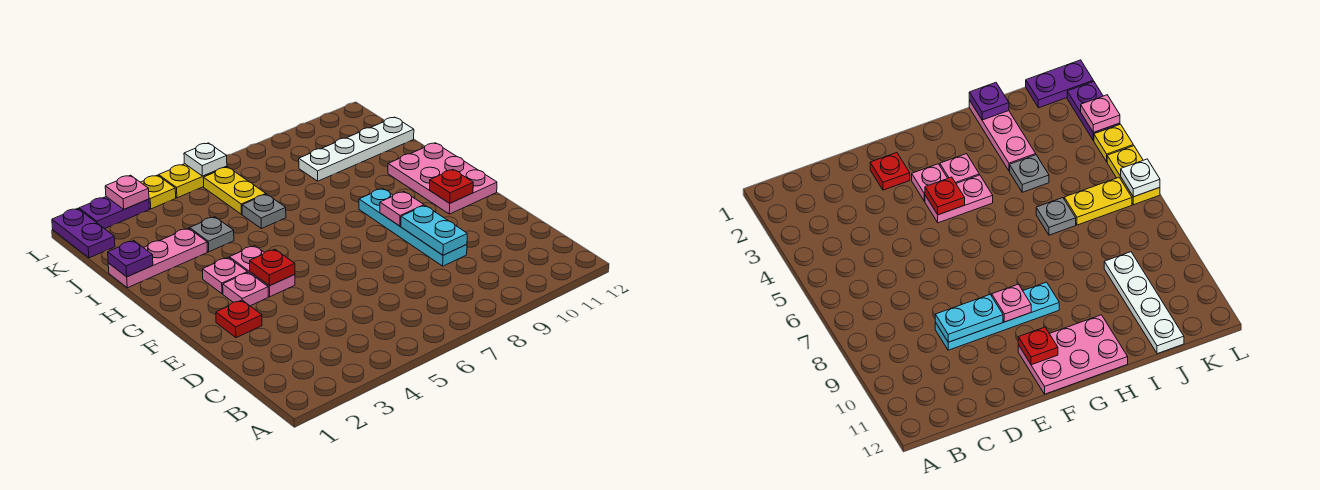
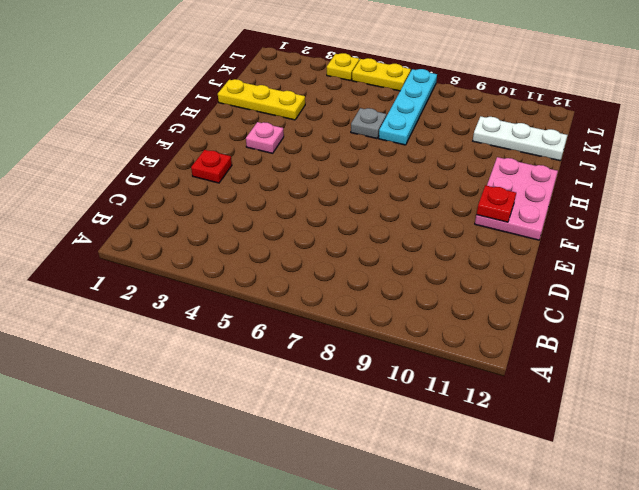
yellow 1x3 plate [218,79,305,120] -> pink 1x3 plate [108,228,207,288]
cyan 1x4 plate [379,69,437,145] -> cyan 1x4 plate moved to [359,189,467,266]
white 1x3 plate [473,116,567,161] -> white 1x4 plate [299,117,414,181]
none -> pink 1x1 plate [223,272,268,306]
none -> pink 1x2 plate [229,246,295,297]
none -> grey 1x1 plate [190,217,234,252]

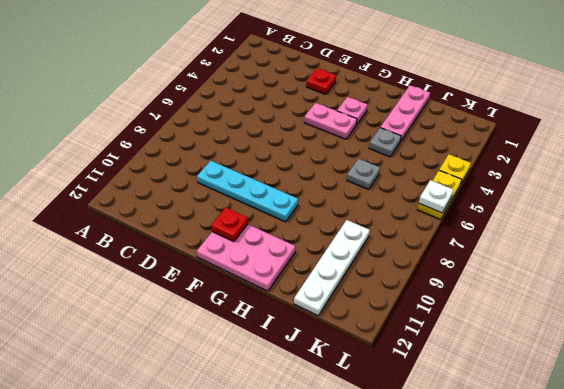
none -> pink 1x1 plate [223,272,268,306]
none -> yellow 1x2 plate [203,167,266,214]
none -> purple 1x2 plate [52,208,115,258]

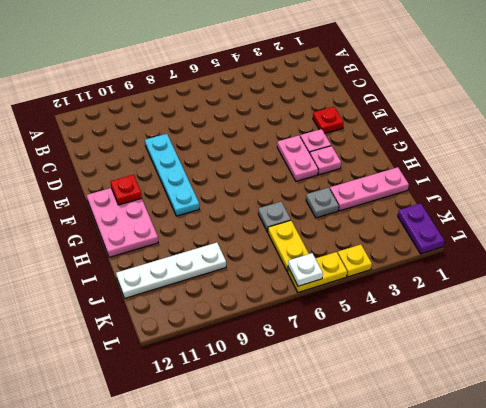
none -> purple 1x2 plate [79,197,149,229]
none -> cyan 1x2 plate [401,206,467,255]
none -> red 1x1 plate [250,249,295,286]

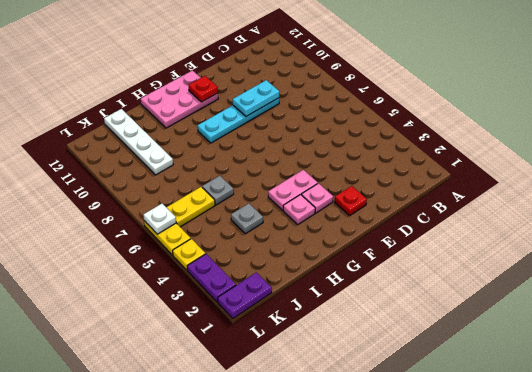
none -> pink 1x3 plate [108,228,207,288]
none -> red 1x1 plate [250,249,295,286]
none -> pink 1x1 plate [380,192,424,226]

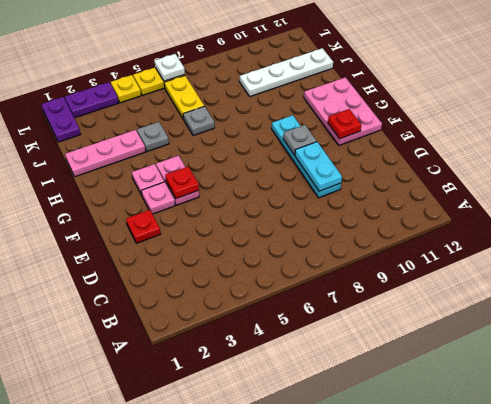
grey 1x1 plate [283,125,317,155] -> pink 1x1 plate [380,192,424,226]
none -> purple 1x1 plate [108,241,153,277]
none -> pink 1x1 plate [105,175,149,209]

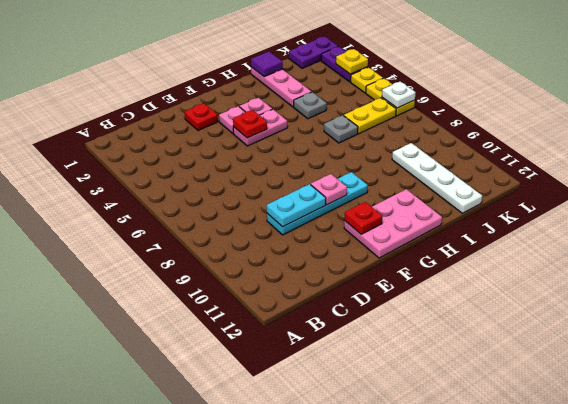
purple 1x1 tile [251,52,283,77] -> purple 1x1 plate [108,241,153,277]
yellow 1x1 plate [336,49,368,74] -> pink 1x1 plate [105,175,149,209]

